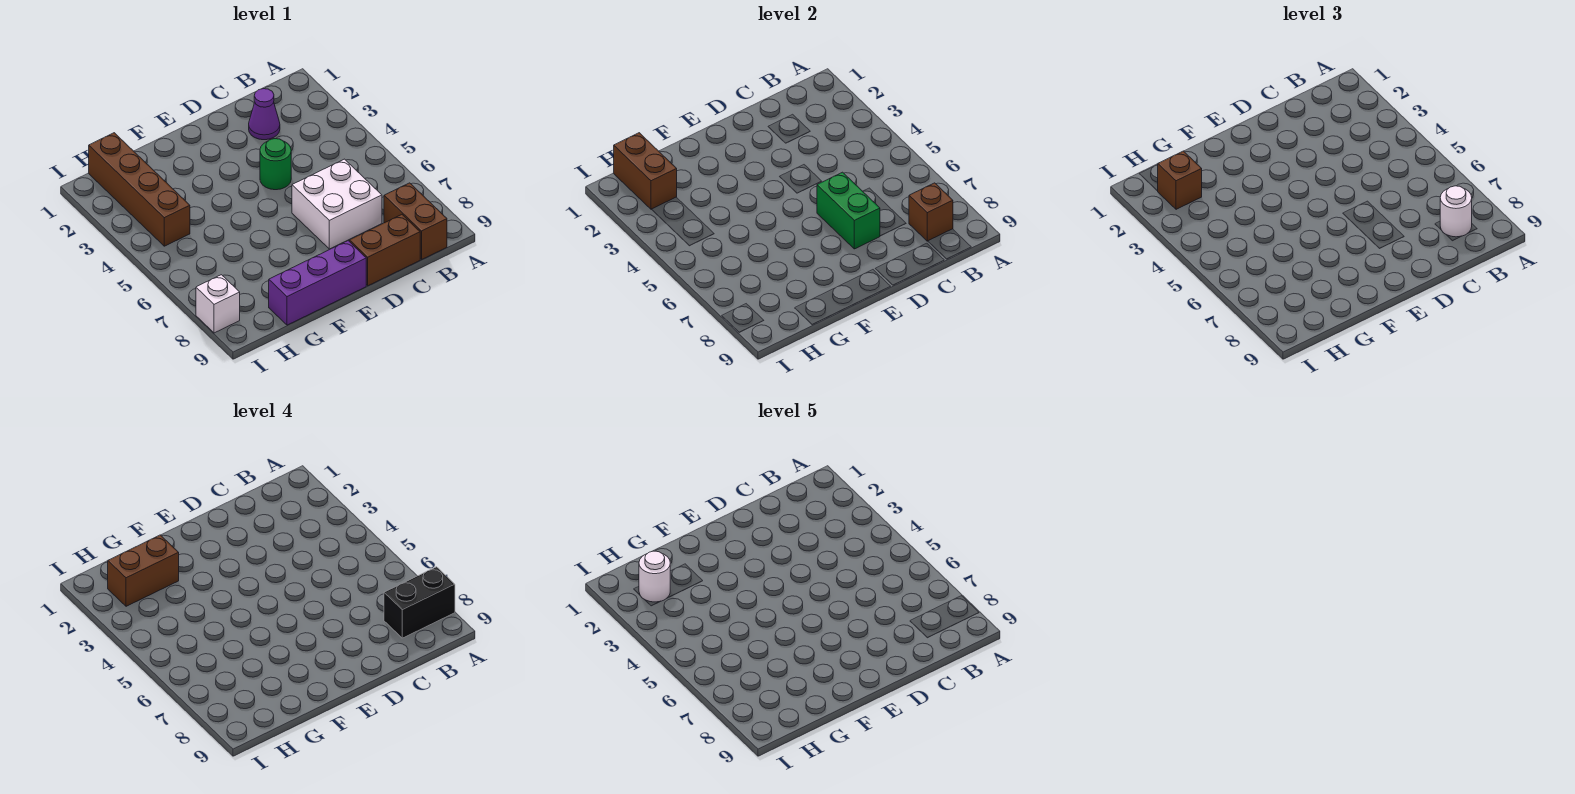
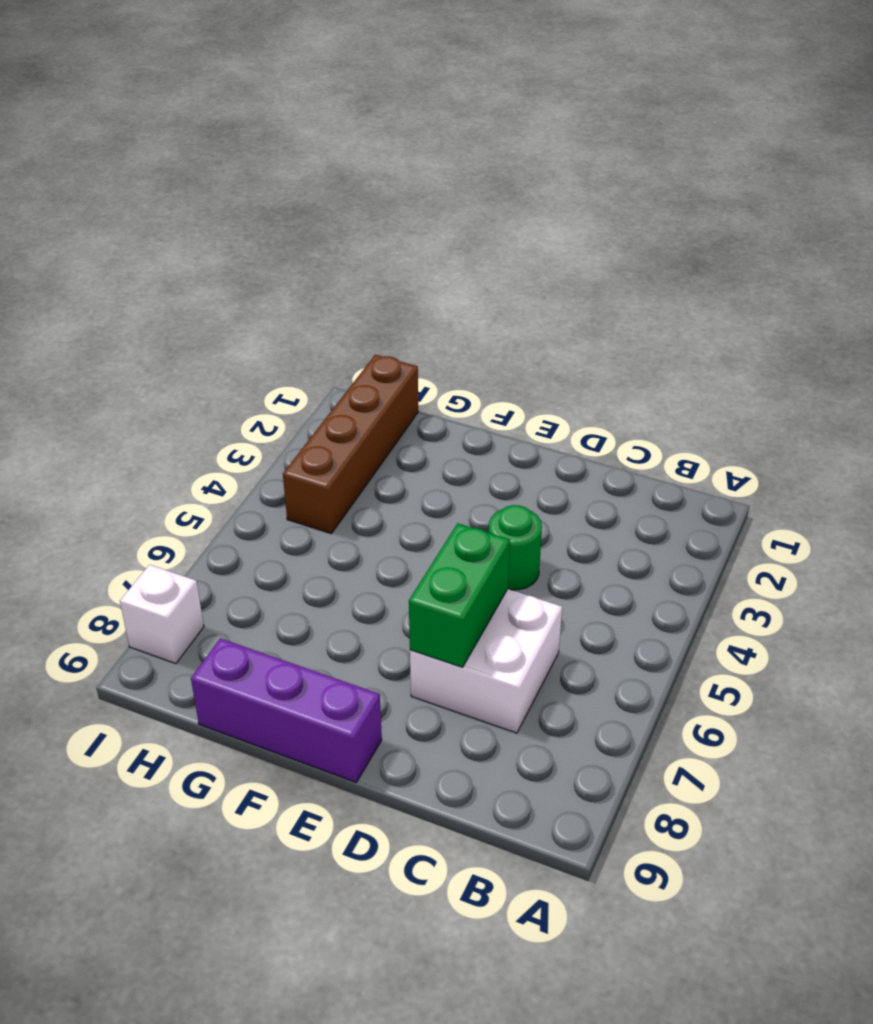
none -> brown 1x2 brick [384,183,447,259]
none -> purple 1x1 cone [249,89,280,140]
none -> brown 1x2 brick [349,215,420,286]

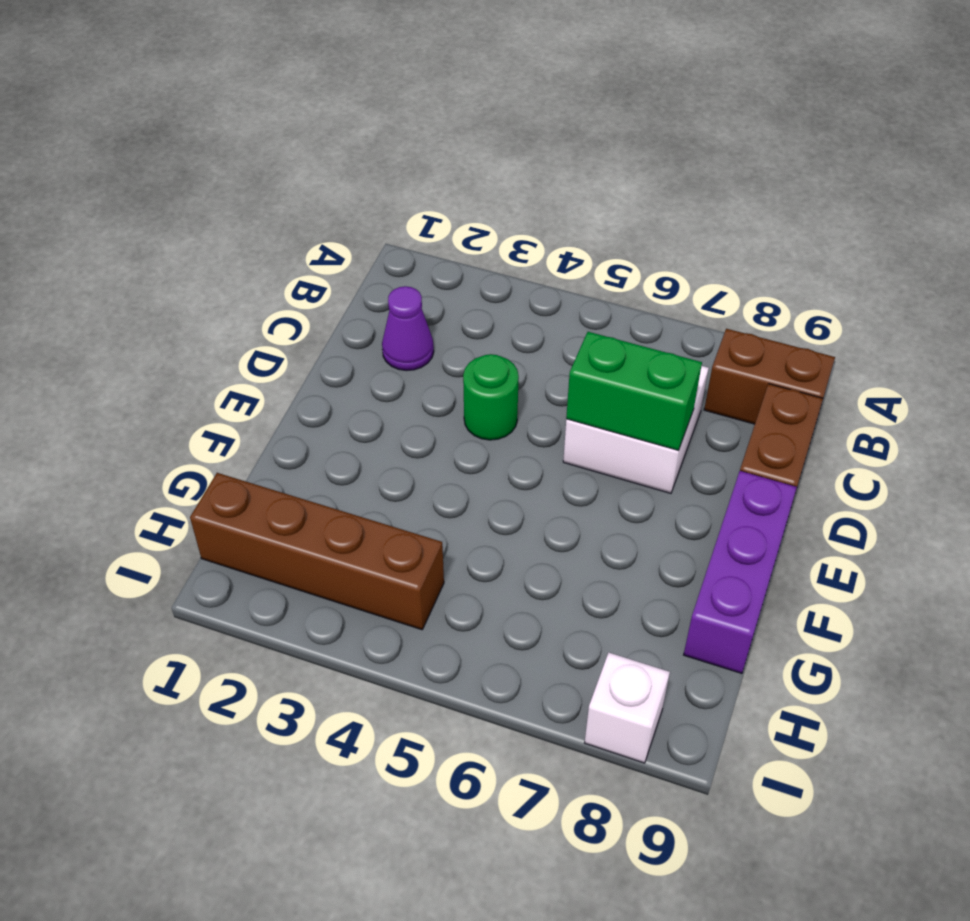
none -> brown 1x1 brick [909,183,953,241]
none -> brown 1x2 brick [614,133,677,209]
none -> white 1x1 round brick [1440,186,1472,237]

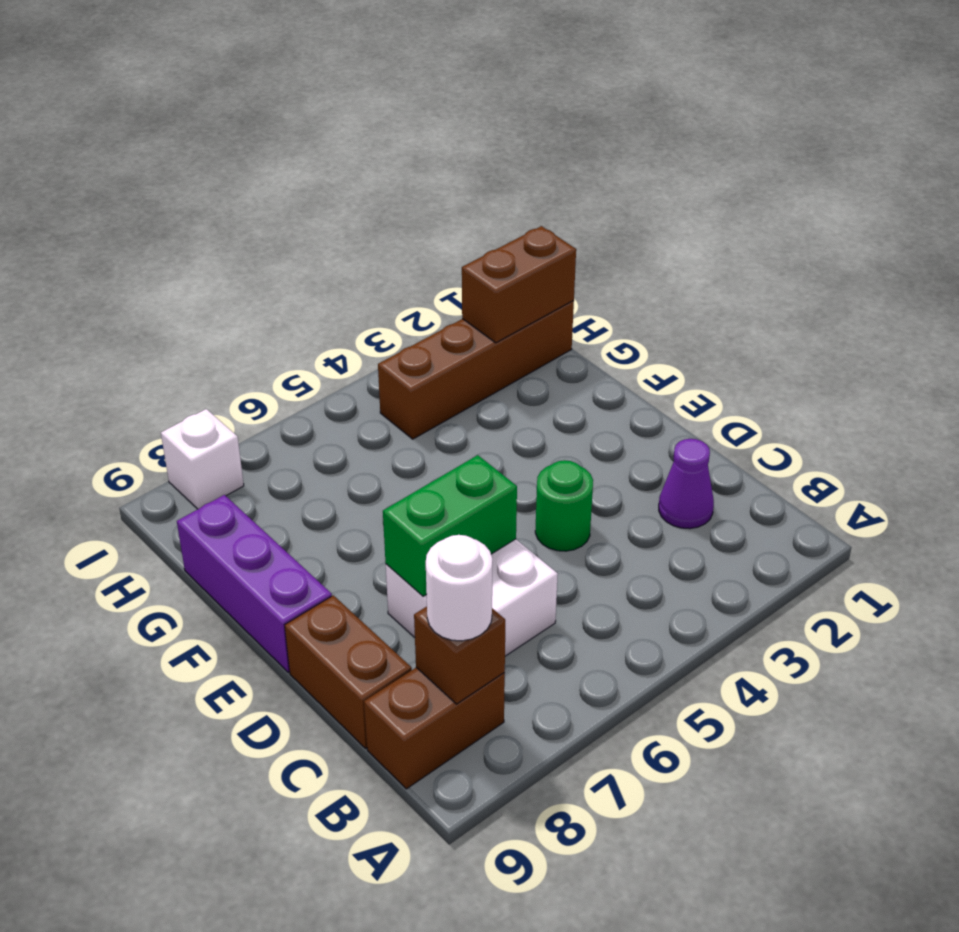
none -> brown 1x1 brick [1158,151,1202,209]
none -> black 1x2 brick [384,567,455,638]
none -> brown 1x2 brick [108,535,179,606]

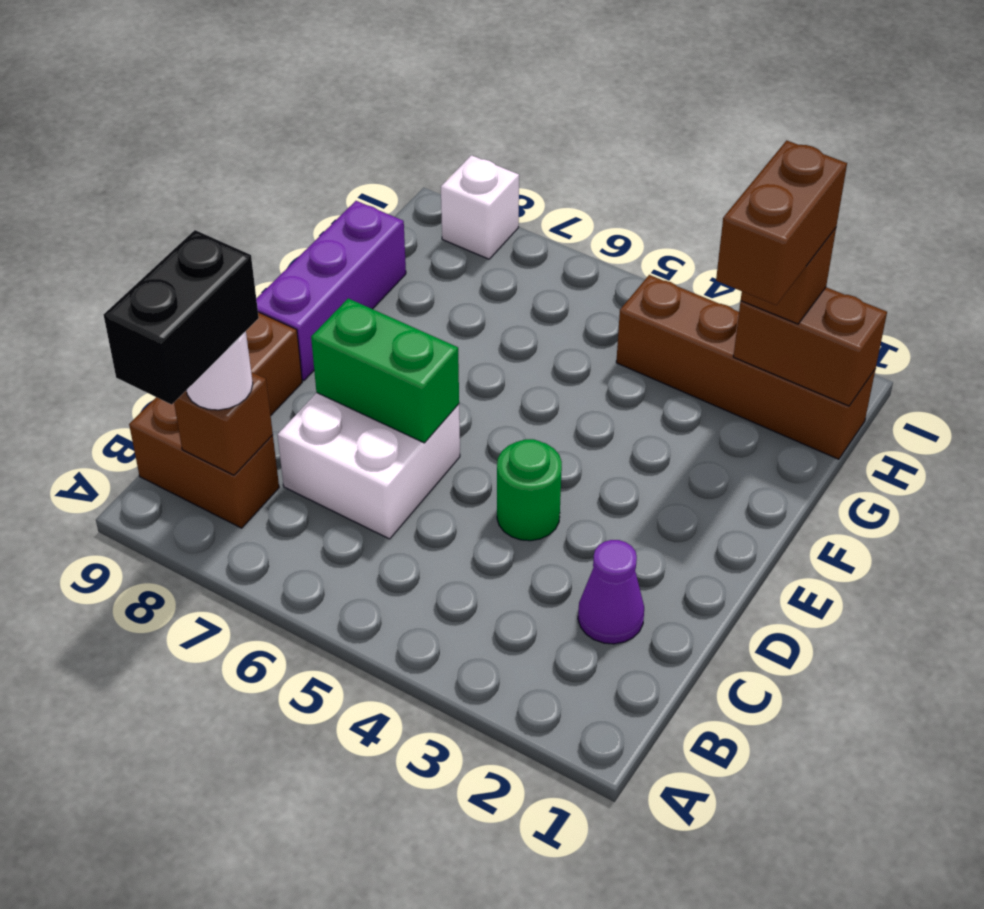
none -> white 1x1 round brick [639,551,670,602]

